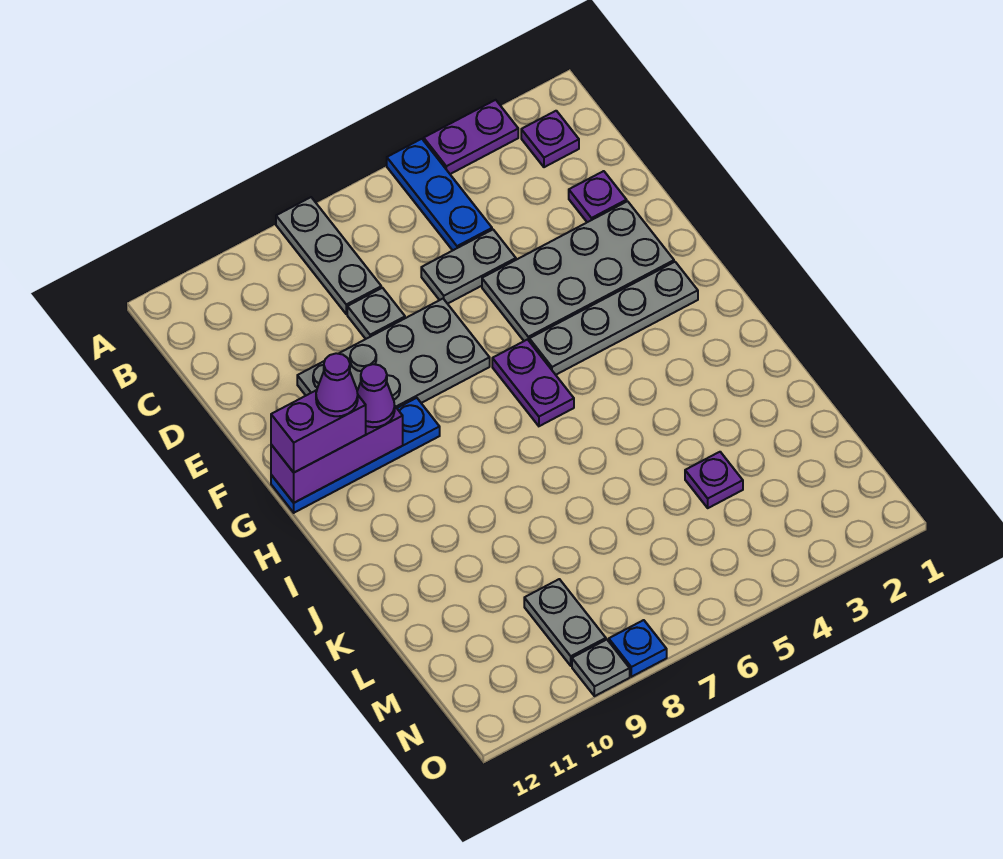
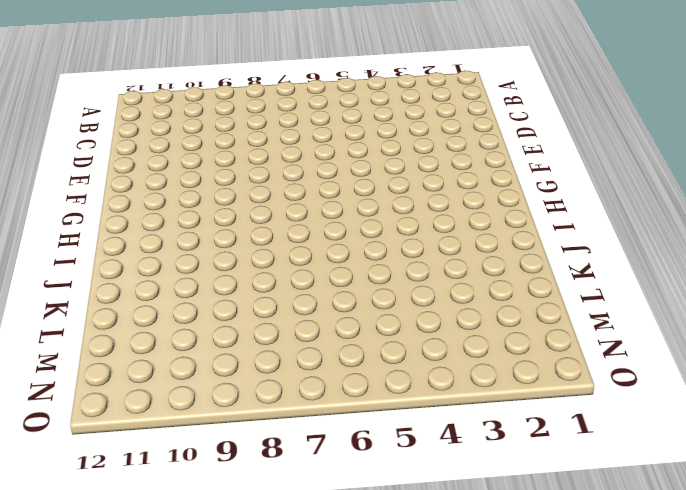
none -> purple 1x2 plate [424,100,518,174]
none -> blue 1x3 plate [387,139,492,250]
none -> grey 1x3 plate [276,197,381,314]

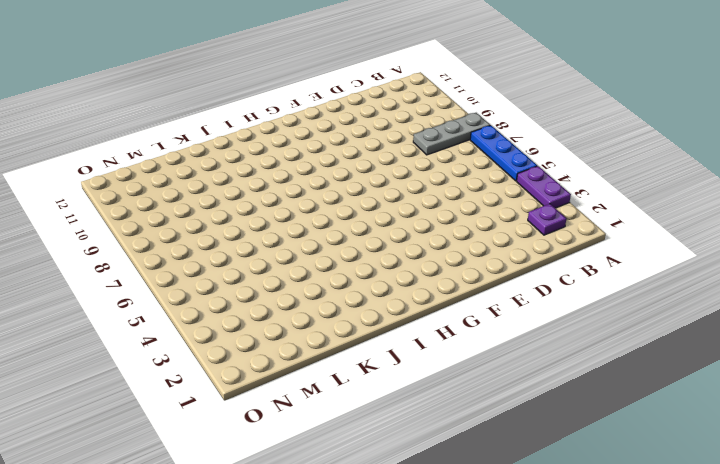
blue 1x3 plate [470,125,537,181] -> blue 1x3 plate turned to [387,139,492,250]
none -> purple 1x1 plate [569,171,627,222]
none -> grey 1x2 plate [421,230,516,304]
none -> grey 1x1 plate [347,288,405,339]

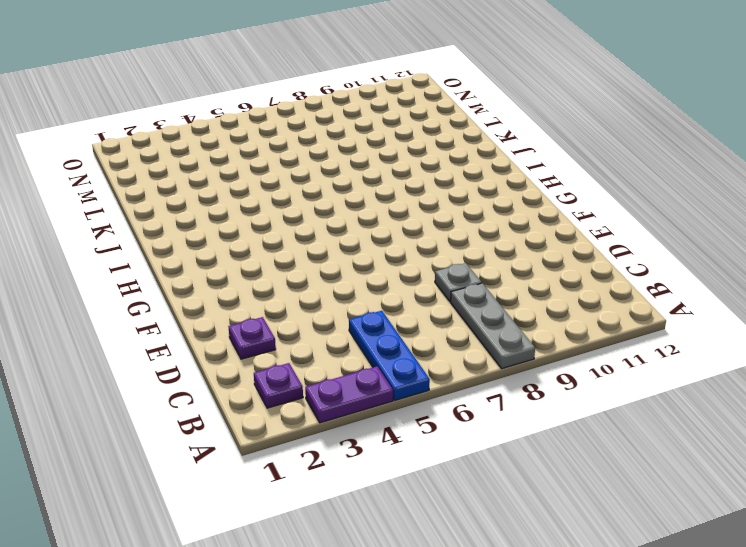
none -> grey 1x2 plate [421,230,516,304]
none -> grey 2x4 plate [482,201,674,341]
none -> grey 2x4 plate [297,299,490,408]

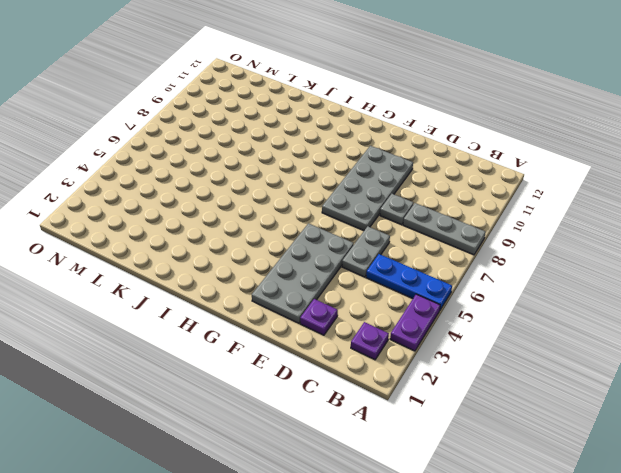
none -> grey 1x4 plate [529,262,698,375]
none -> purple 1x2 plate [492,340,574,426]
none -> blue 1x4 plate [271,398,440,513]

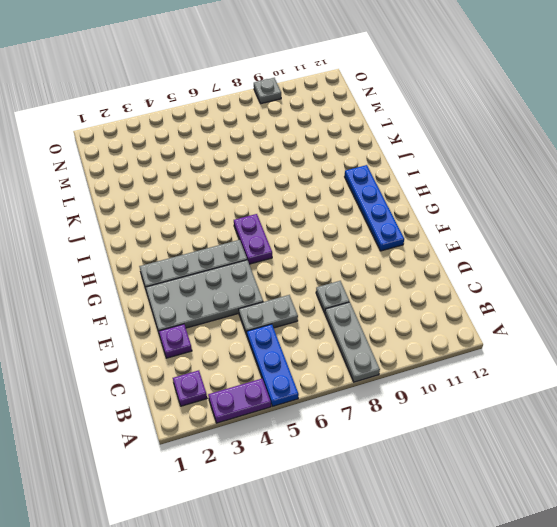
blue 1x4 plate [345,165,404,251] -> blue 1x4 plate turned to [271,398,440,513]
none -> grey 2x4 plate [297,299,490,408]
none -> purple 1x1 plate [685,452,743,508]
none -> grey 1x2 plate [524,579,606,666]

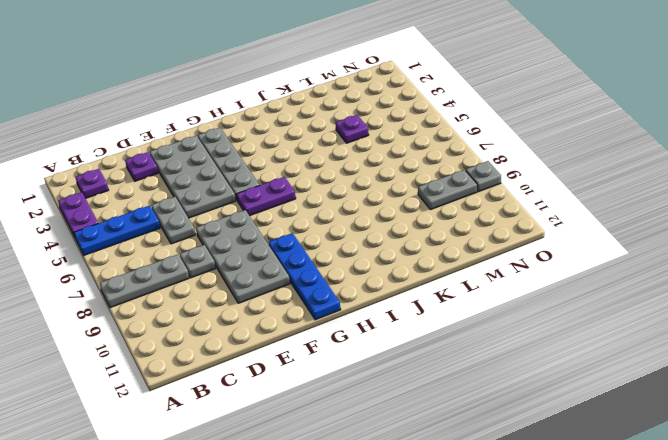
none -> blue 1x1 plate [609,620,667,677]
none -> purple 1x3 brick [271,407,403,503]
none -> purple 1x1 cone [357,364,395,427]

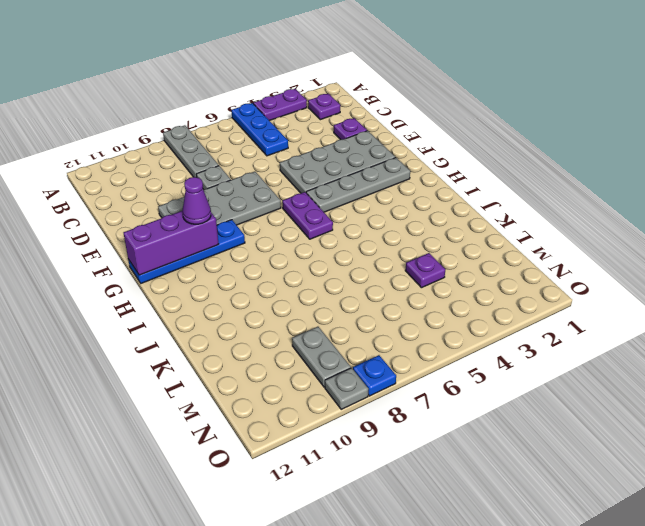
none -> grey 1x2 plate [421,230,516,304]
none -> purple 1x2 brick [271,390,366,472]
none -> purple 1x1 cone [316,353,358,416]

